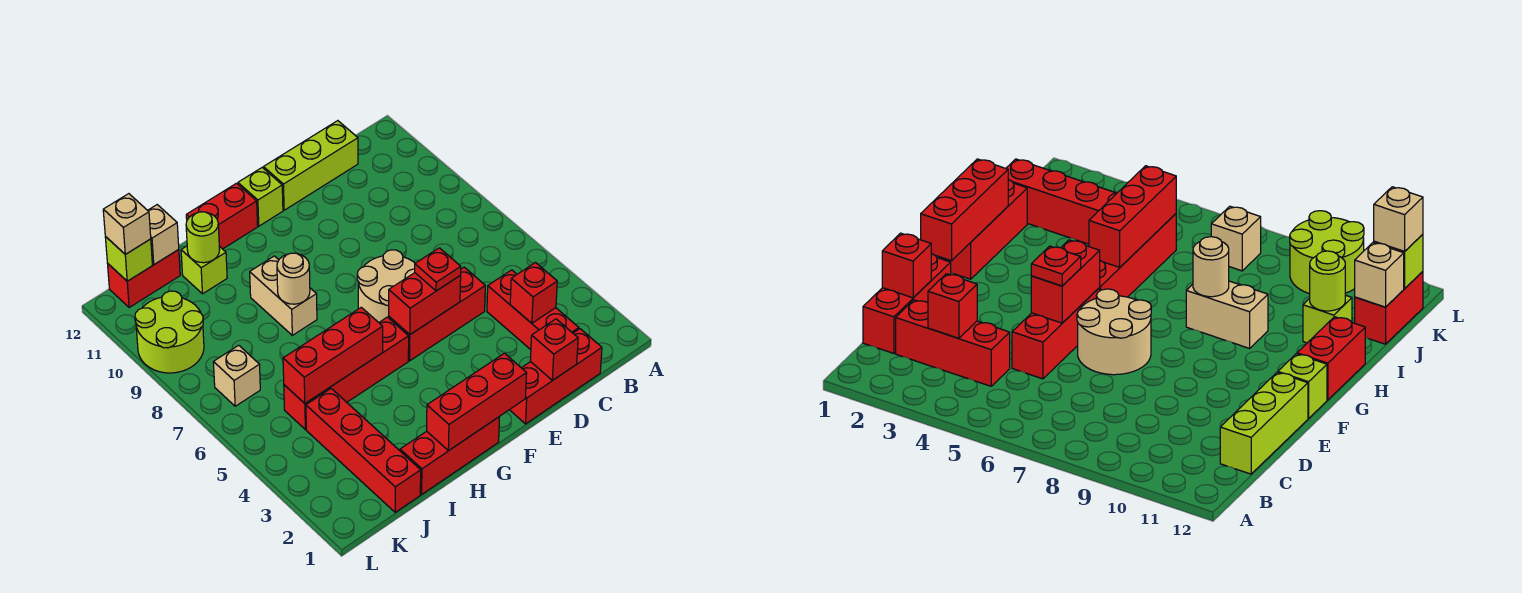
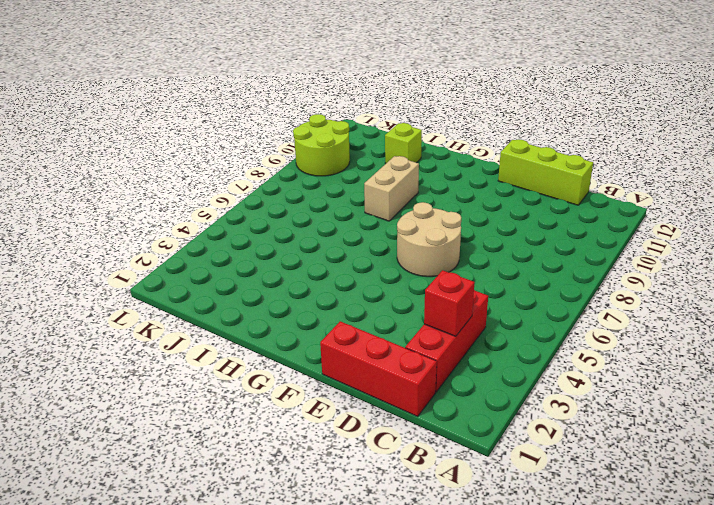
none -> red 1x3 brick [389,267,485,361]
none -> lime 1x1 brick [238,168,283,226]
none -> red 1x3 brick [400,417,499,494]

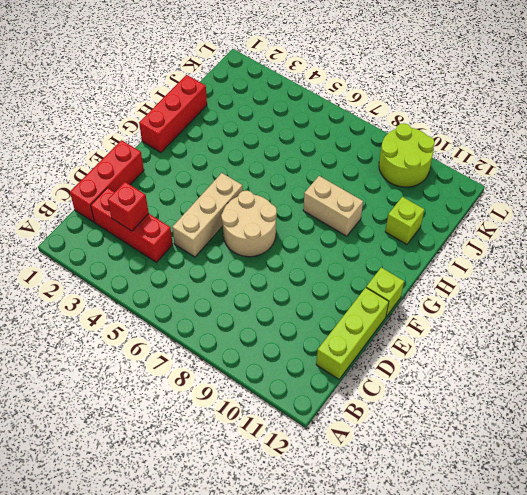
tan 1x3 brick [172,173,243,257] -> red 1x3 brick [389,267,485,361]
none -> red 1x4 brick [284,317,409,429]
none -> red 1x2 brick [186,183,258,249]
none -> red 1x4 brick [306,389,421,512]

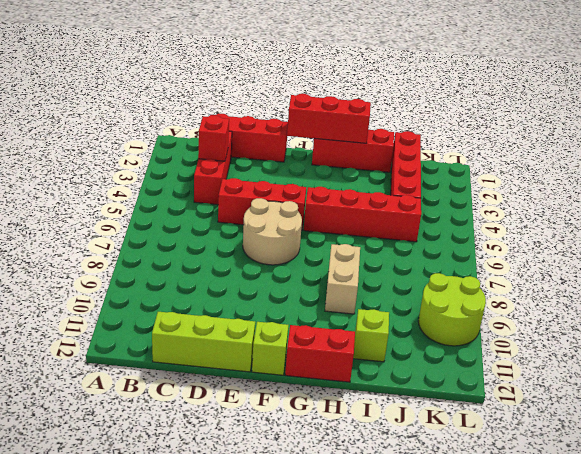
none -> red 1x2 brick [108,249,180,308]
none -> tan 1x1 brick [213,345,260,406]
none -> red 1x1 brick [530,319,578,381]

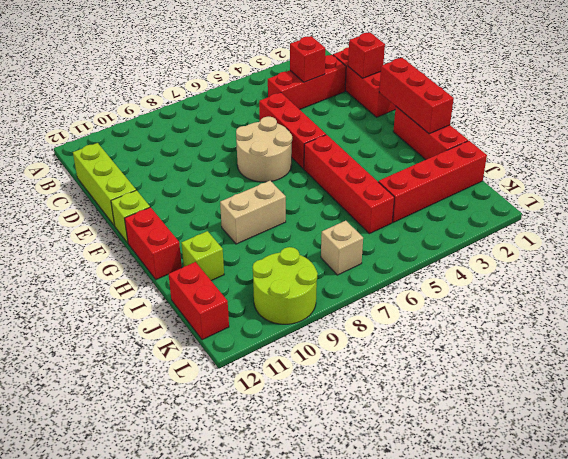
none -> red 1x2 brick [389,273,461,334]
none -> red 1x3 brick [283,307,383,403]
none -> tan 1x1 round brick [277,253,310,304]

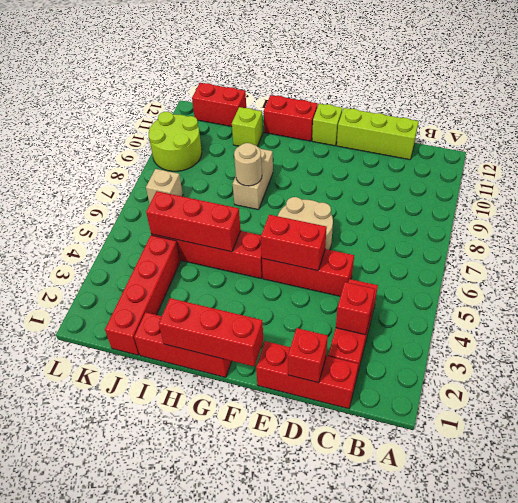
none -> lime 1x1 round brick [186,212,220,263]
none -> tan 1x1 brick [148,205,179,264]
none -> lime 1x1 brick [105,236,152,281]

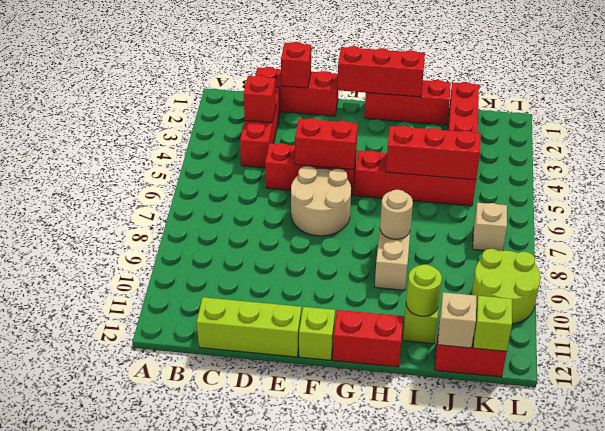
none -> red 1x1 plate [415,248,461,291]
none -> tan 1x1 brick [103,194,151,254]

